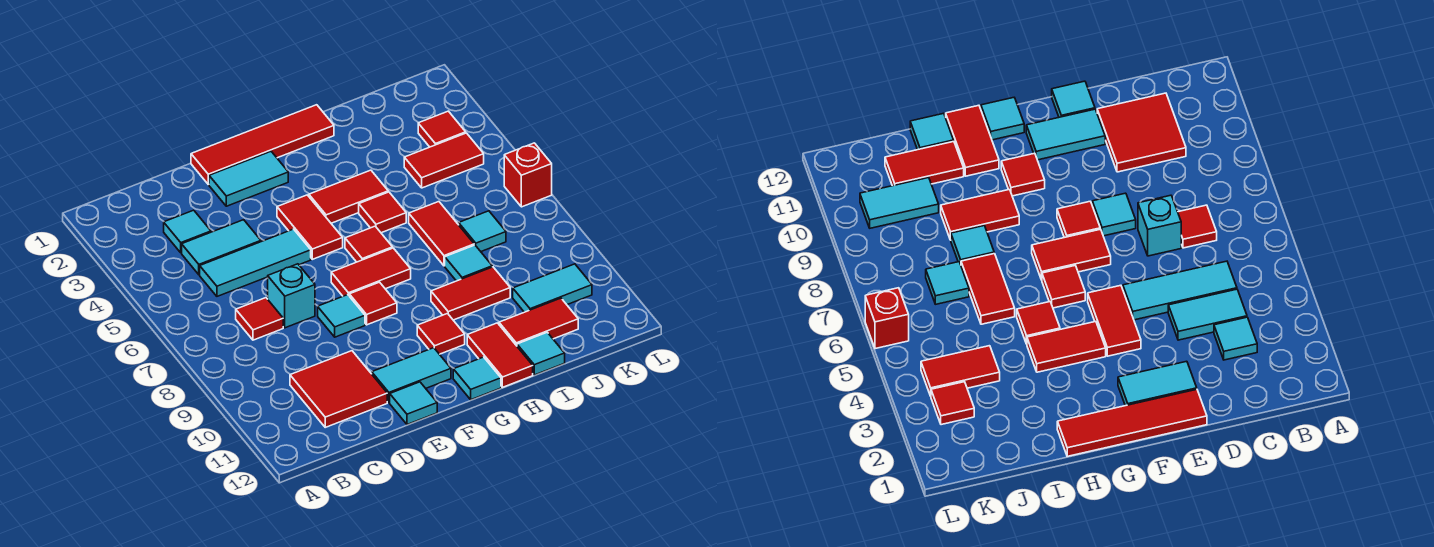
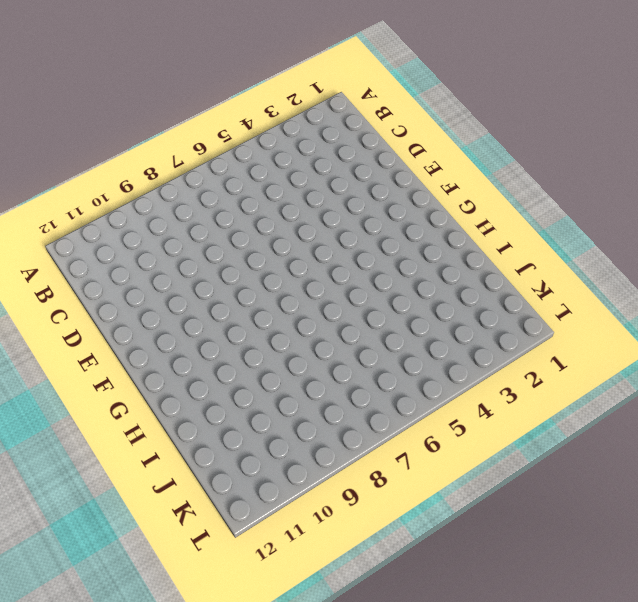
none -> cyan 1x1 tile [164,210,211,253]
none -> cyan 1x2 tile [182,220,261,275]
none -> cyan 1x3 tile [200,229,311,296]
none -> red 1x1 tile [236,298,283,340]

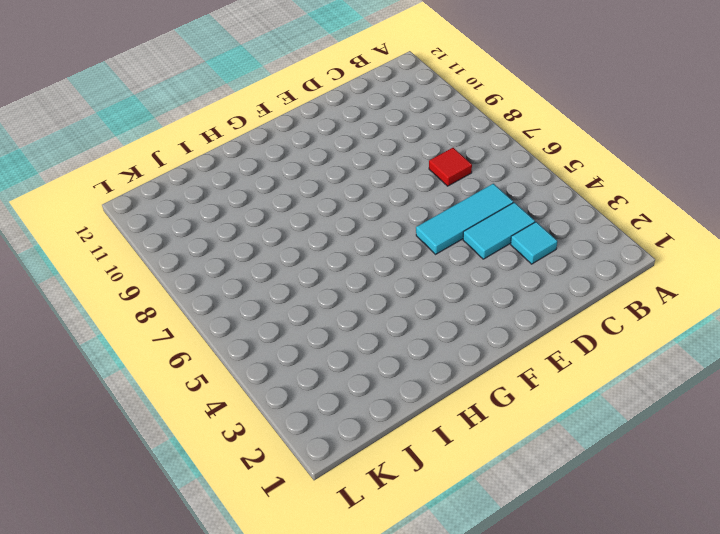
none -> red 2x2 tile [290,351,387,427]
none -> cyan 1x1 brick [268,264,315,328]
none -> red 1x4 tile [191,105,334,184]
none -> cyan 1x2 tile [209,152,288,206]

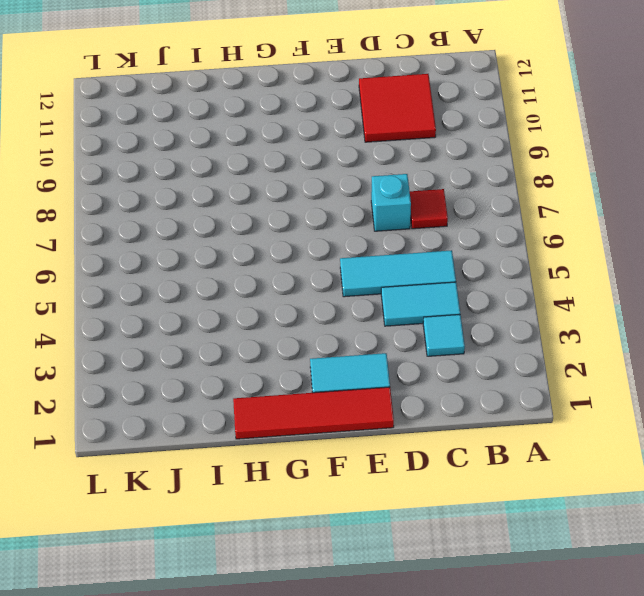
none -> cyan 1x1 tile [318,295,365,337]
none -> cyan 1x2 tile [372,348,451,403]
none -> cyan 1x1 tile [390,382,437,424]
none -> red 1x2 tile [277,195,343,259]

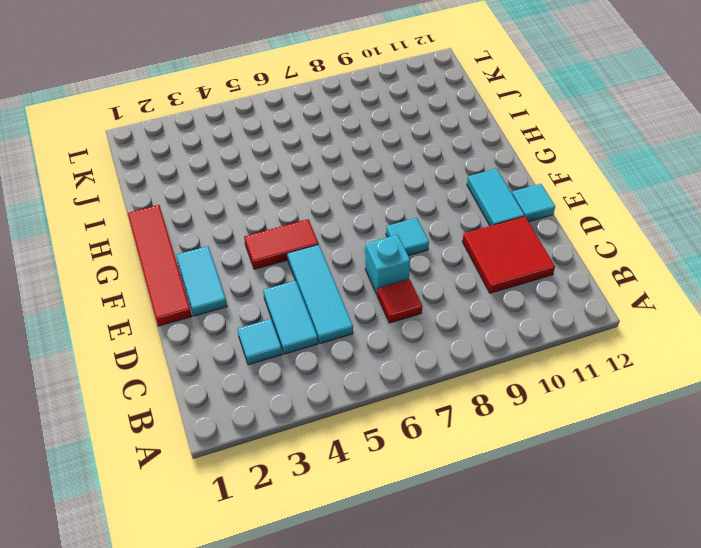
none -> red 1x2 tile [331,248,411,296]
none -> red 1x1 tile [349,282,397,325]
none -> red 1x2 tile [309,170,388,223]
none -> red 1x1 tile [345,226,393,262]

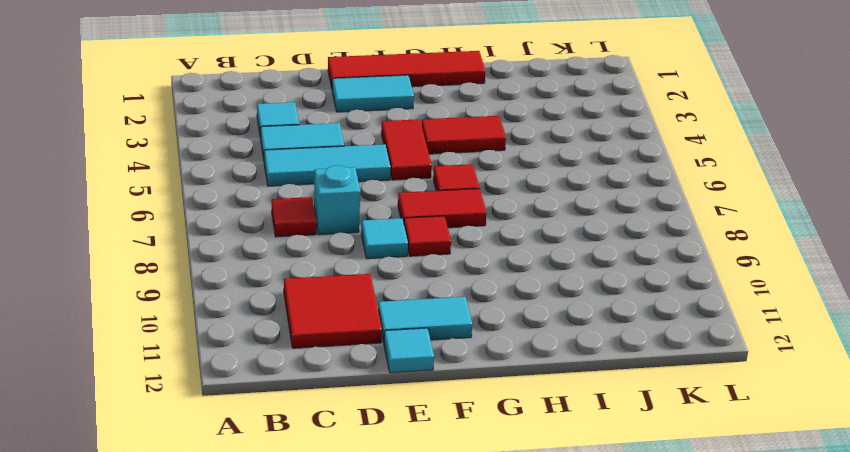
none -> red 1x1 tile [417,314,465,354]
none -> cyan 1x1 tile [453,357,501,400]
none -> red 1x1 tile [359,192,406,233]
none -> red 1x2 tile [431,267,510,320]

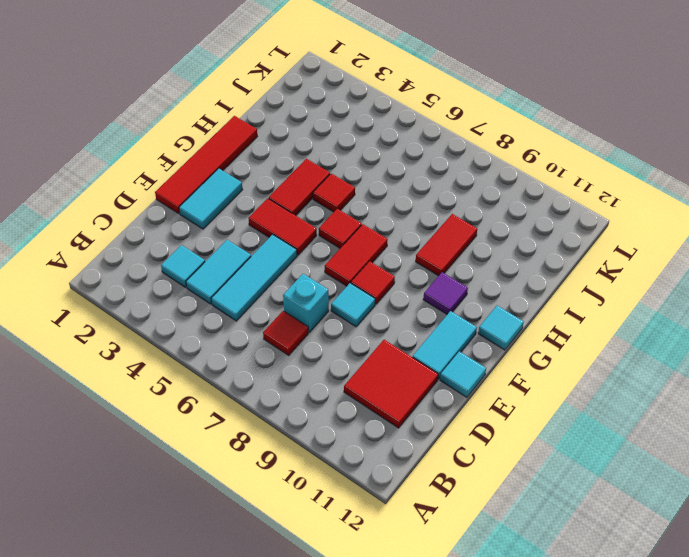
purple 1x1 tile [423,272,468,314] -> red 1x1 tile [417,314,465,354]
none -> red 1x2 tile [467,323,533,387]
none -> red 1x2 tile [409,202,474,266]
none -> cyan 1x1 tile [445,245,492,281]
none -> red 1x2 tile [499,298,578,346]

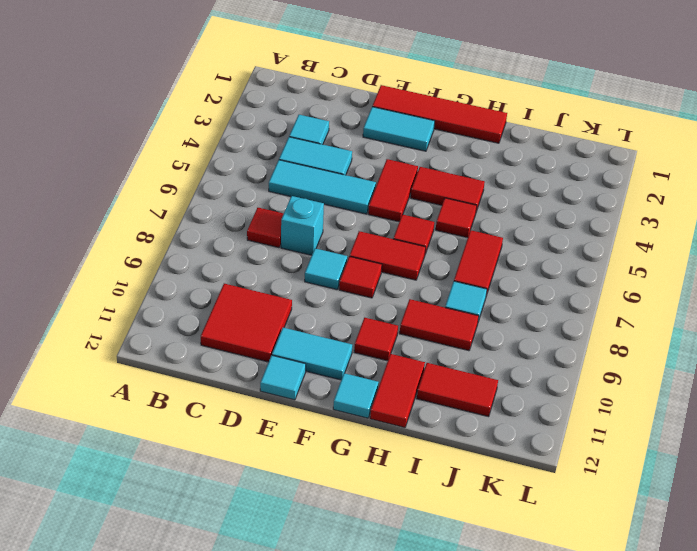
none -> cyan 1x1 tile [517,332,565,375]
none -> red 1x2 tile [404,133,484,188]
none -> cyan 1x1 tile [459,211,506,251]
none -> cyan 1x2 tile [513,264,592,312]

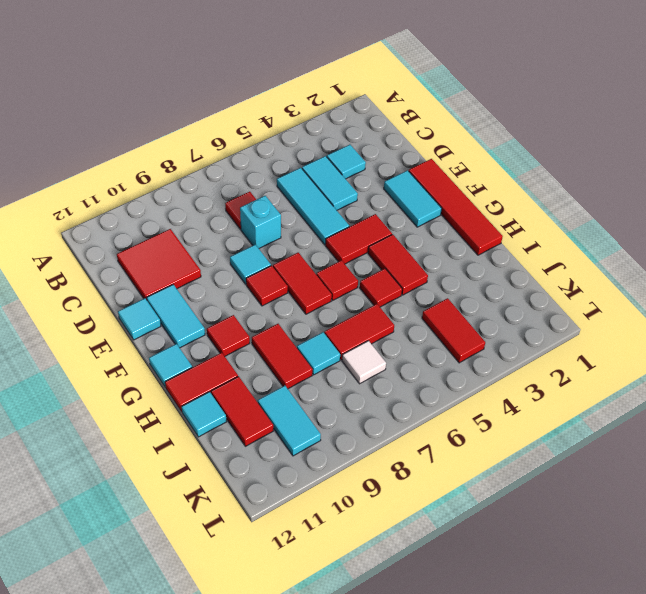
white 1x1 tile [342,341,386,384] -> cyan 1x1 tile [459,211,506,251]
none -> red 1x1 tile [418,111,466,147]
none -> red 1x1 brick [504,143,552,207]

